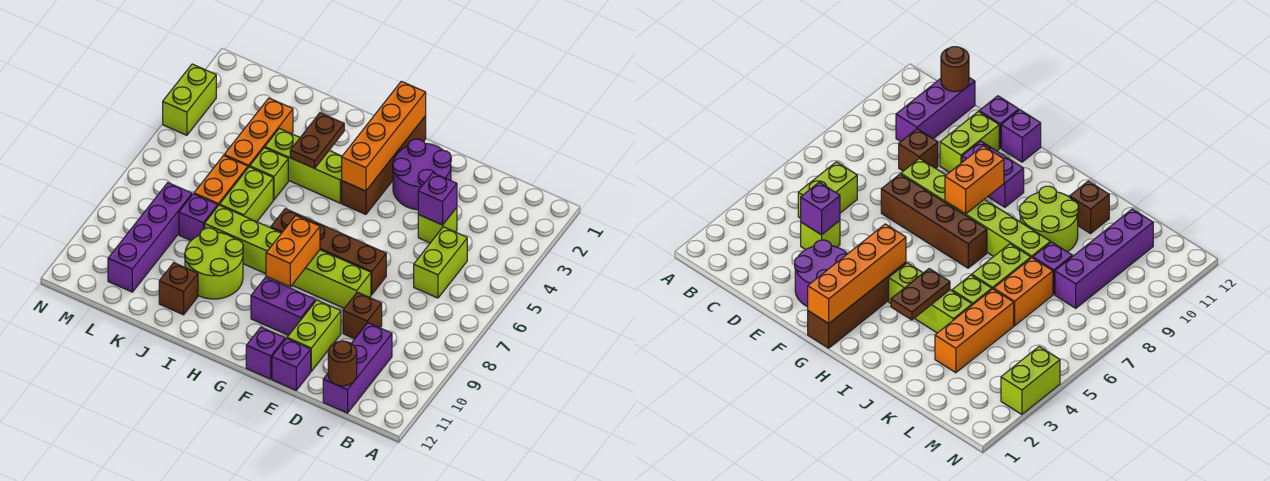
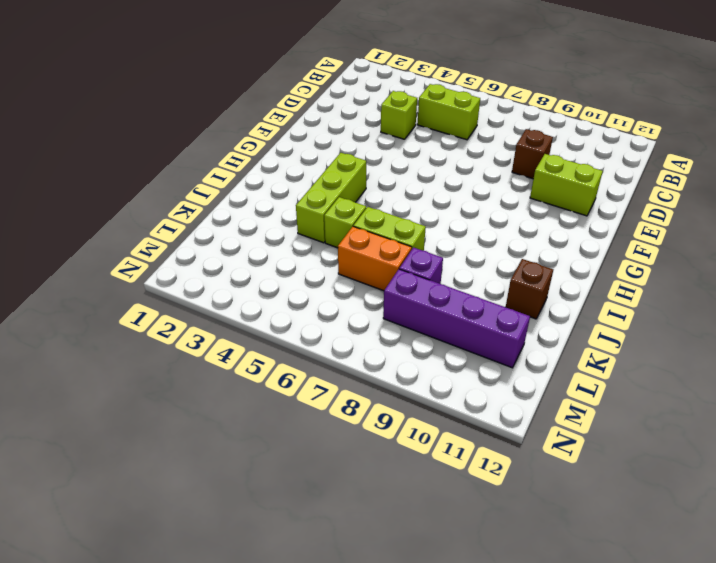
none -> purple 1x3 brick [323,323,392,413]
none -> purple 2x2 round brick [393,139,451,210]
none -> brown 1x4 brick [271,209,386,295]

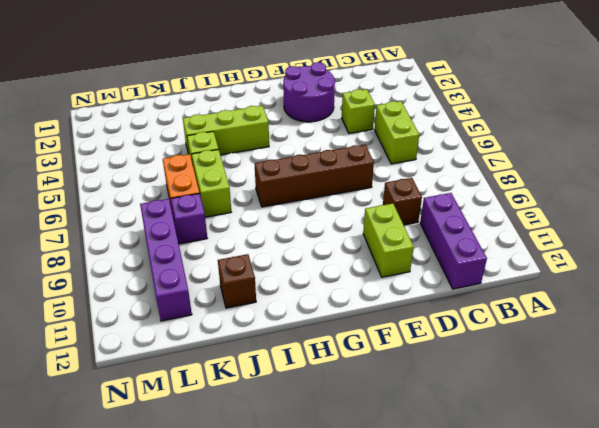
none -> lime 1x6 brick [205,205,371,308]
none -> purple 1x1 brick [272,338,311,390]
none -> purple 1x2 brick [251,278,315,335]

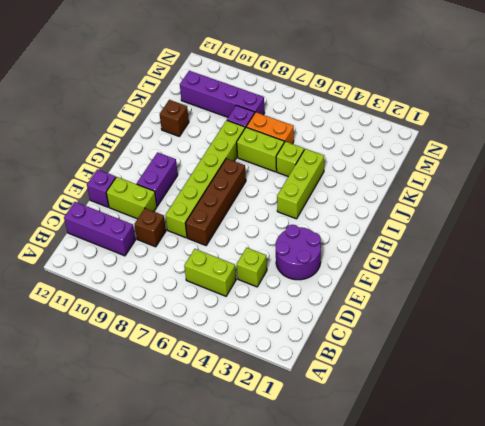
none -> purple 1x1 brick [246,327,285,379]
none -> brown 1x4 brick [342,116,426,214]
none -> lime 2x2 round brick [185,228,243,299]

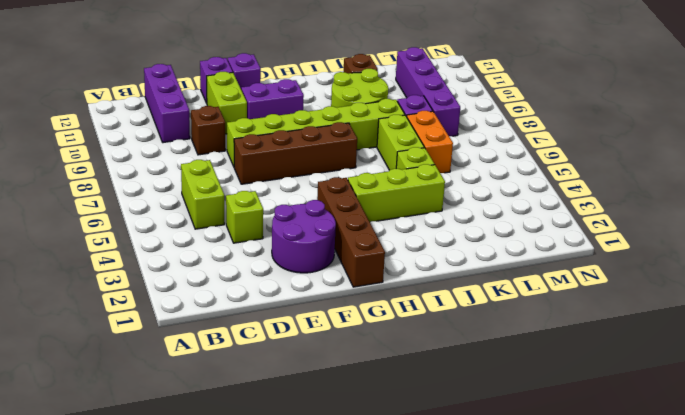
none -> orange 1x3 brick [224,98,293,167]
none -> lime 1x2 brick [163,64,216,135]
none -> brown 1x1 round brick [328,341,357,386]

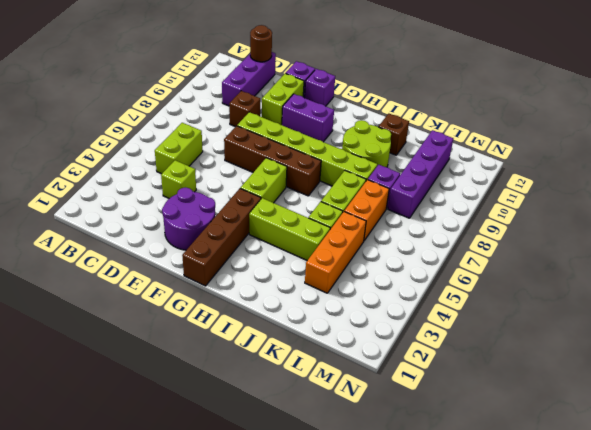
lime 1x2 brick [240,158,287,203] -> lime 1x2 brick moved to [163,64,216,135]
none -> purple 1x1 brick [418,173,457,225]
none -> orange 1x4 brick [342,81,426,191]
none -> orange 1x2 brick [266,216,320,287]

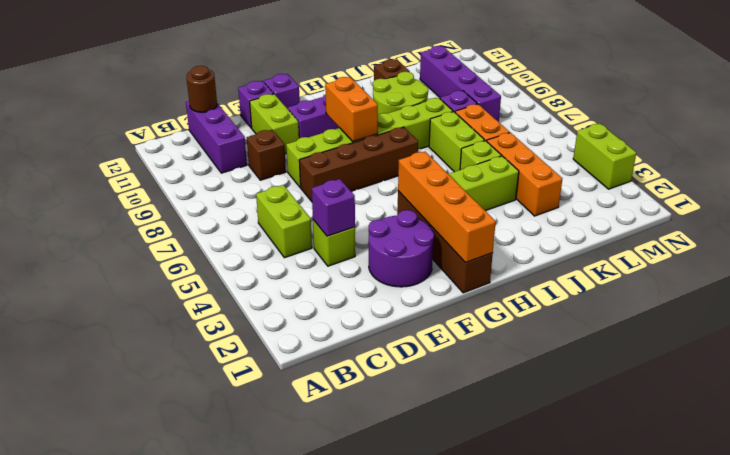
none -> brown 1x2 plate [290,113,344,168]

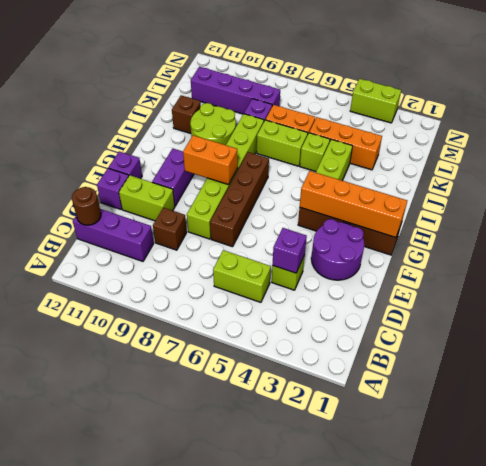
none -> brown 1x2 plate [290,113,344,168]

